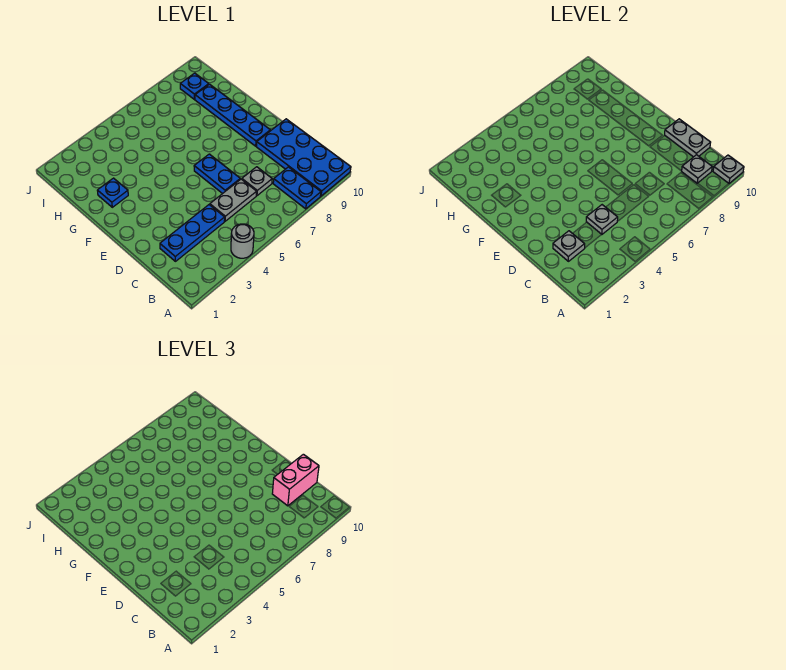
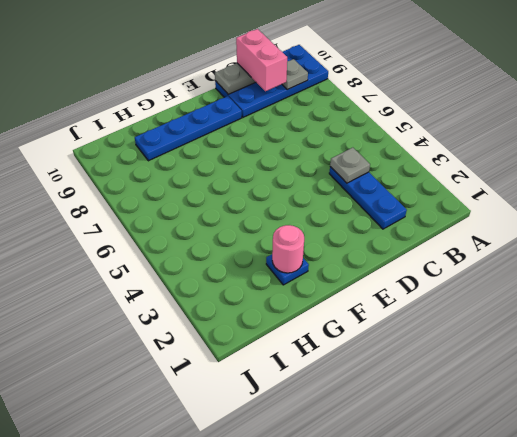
pink 1x1 round brick [272,225,304,273] -> none
none -> grey 1x1 round brick [231,224,254,258]
none -> blue 1x2 plate [273,167,321,209]
none -> grey 1x2 plate [210,179,257,221]

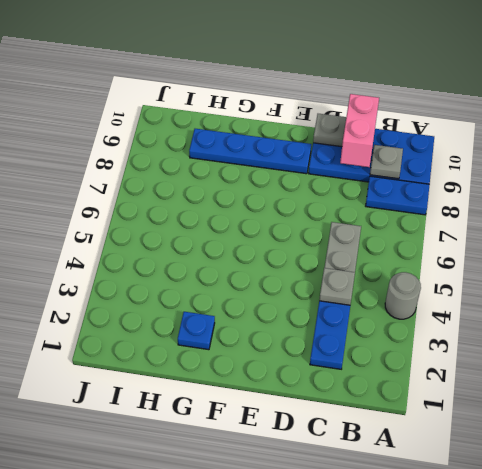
none -> grey 1x1 plate [242,167,272,196]
none -> blue 1x2 plate [194,154,240,194]
none -> blue 1x1 plate [180,73,209,99]

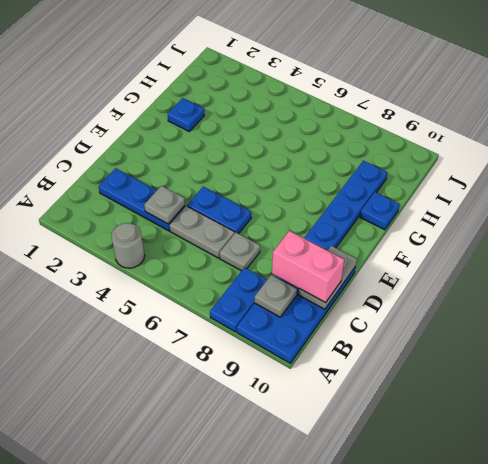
blue 1x2 plate [187,187,251,234] -> blue 1x2 plate turned to [194,154,240,194]
blue 1x1 plate [360,192,400,230] -> blue 1x1 plate moved to [180,73,209,99]
none -> grey 1x1 plate [713,155,744,183]
none -> grey 1x1 plate [553,231,585,261]

